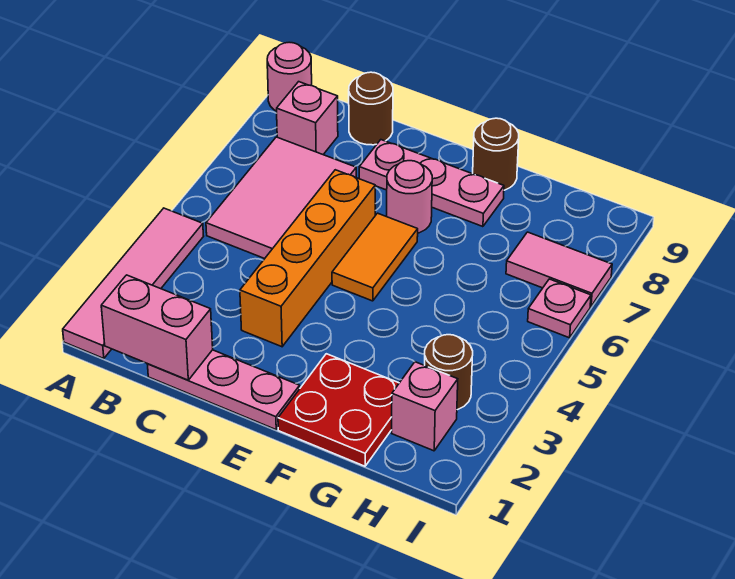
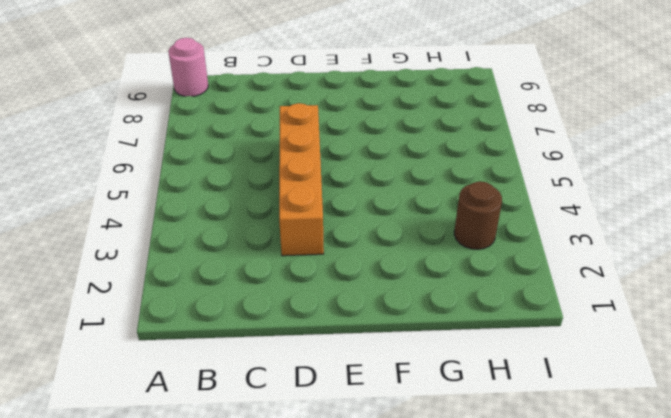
none -> pink 1x4 tile [63,208,204,359]
none -> pink 2x3 tile [206,137,356,259]
none -> pink 1x1 brick [277,82,338,154]

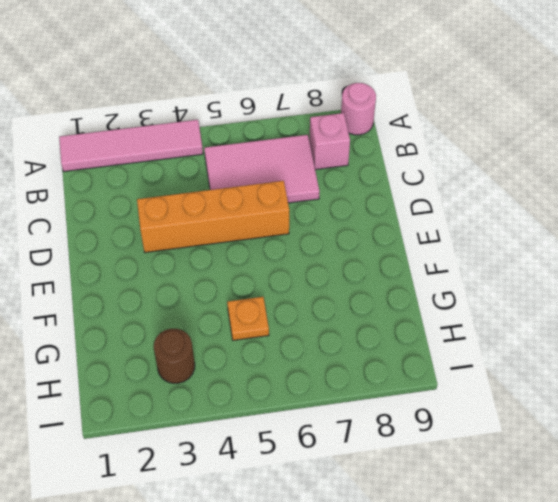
orange 1x1 plate [227,297,269,340] -> none
none -> pink 1x3 plate [147,350,300,429]
none -> brown 1x1 round brick [349,72,393,145]
none -> pink 1x3 plate [359,140,504,227]

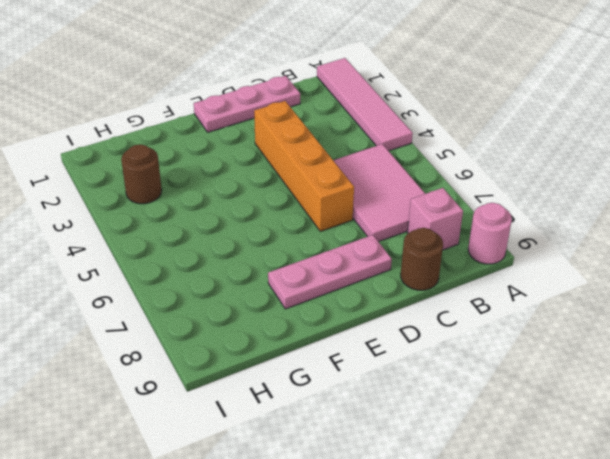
none -> orange 1x2 tile [332,213,418,301]
none -> pink 1x1 round brick [387,161,432,233]
none -> red 2x2 plate [278,354,399,466]

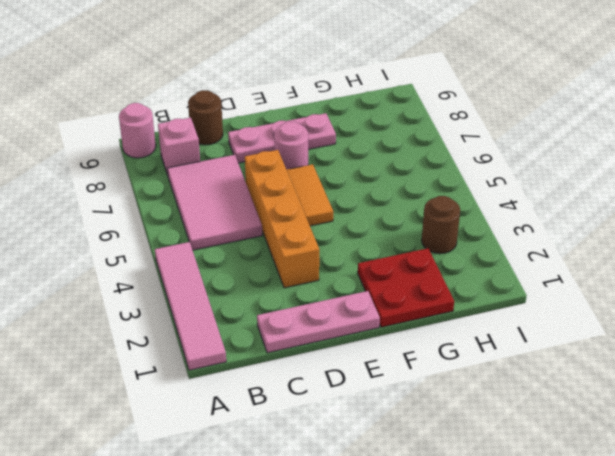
none -> brown 1x1 round brick [473,118,519,190]
none -> pink 1x1 brick [392,362,458,451]
none -> pink 1x2 tile [506,232,612,306]

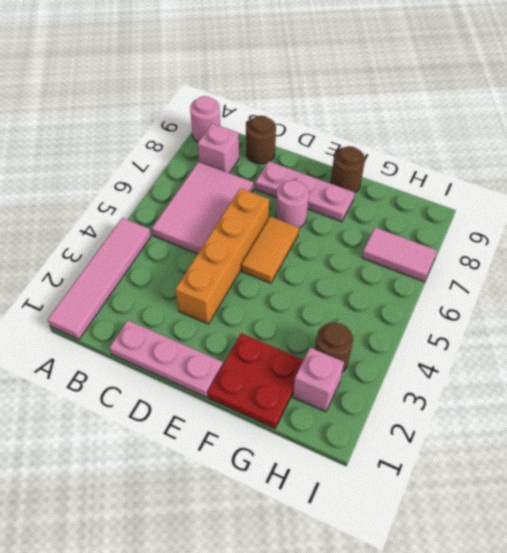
none -> pink 1x1 plate [528,279,591,338]
none -> pink 1x2 brick [101,275,213,380]

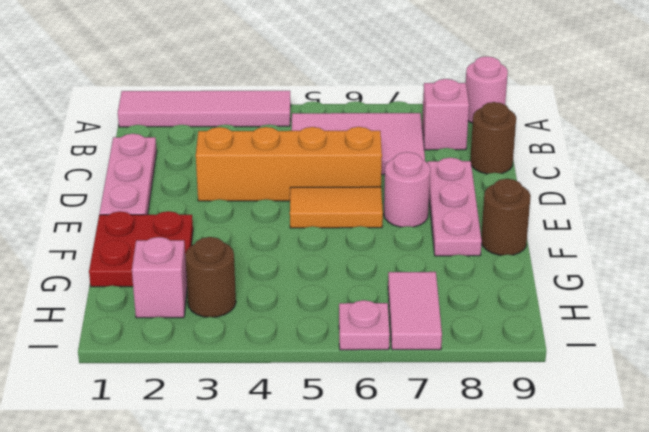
none -> pink 1x2 brick [101,275,213,380]

